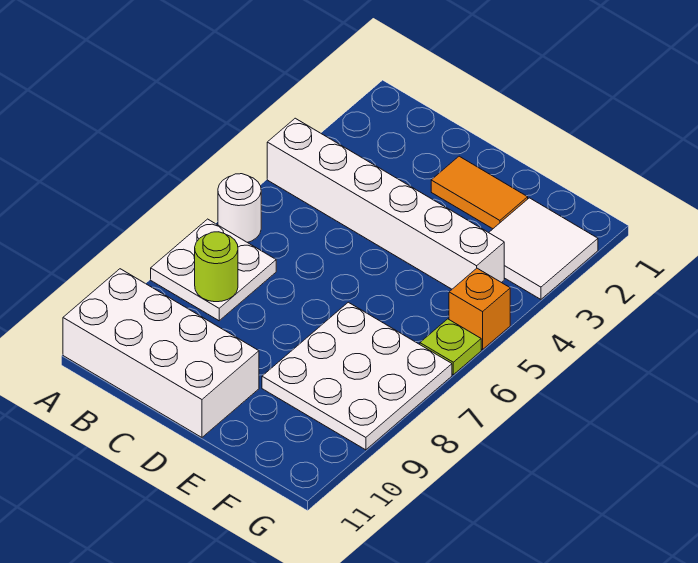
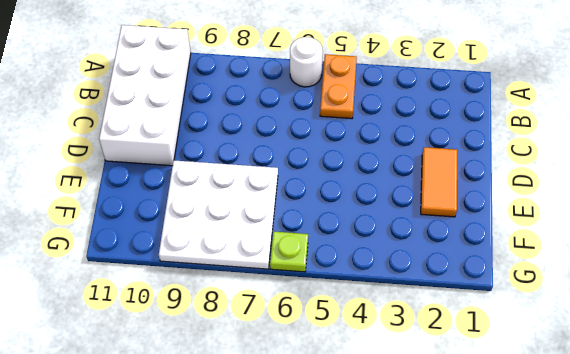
orange 1x2 plate [320,54,357,119] -> none
none -> white 1x6 brick [267,118,504,289]
none -> white 2x2 plate [151,219,276,321]

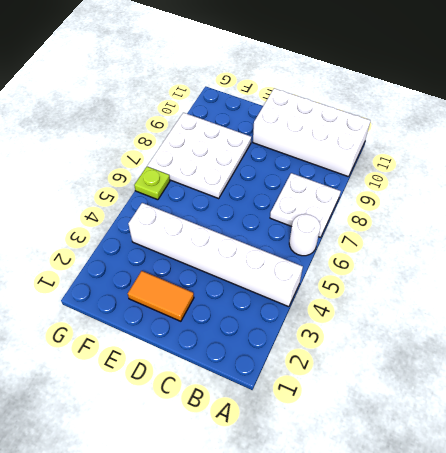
none -> white 2x2 tile [489,198,598,299]
none -> orange 1x1 brick [449,268,510,350]

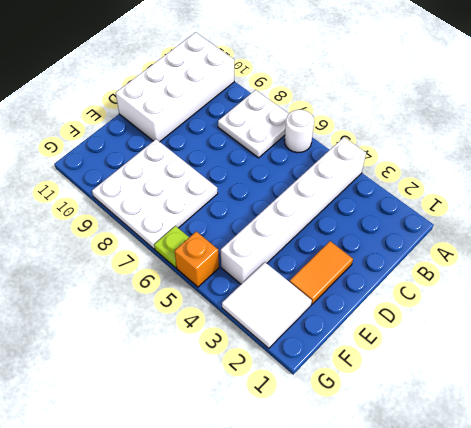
none -> lime 1x1 round brick [195,232,238,302]

